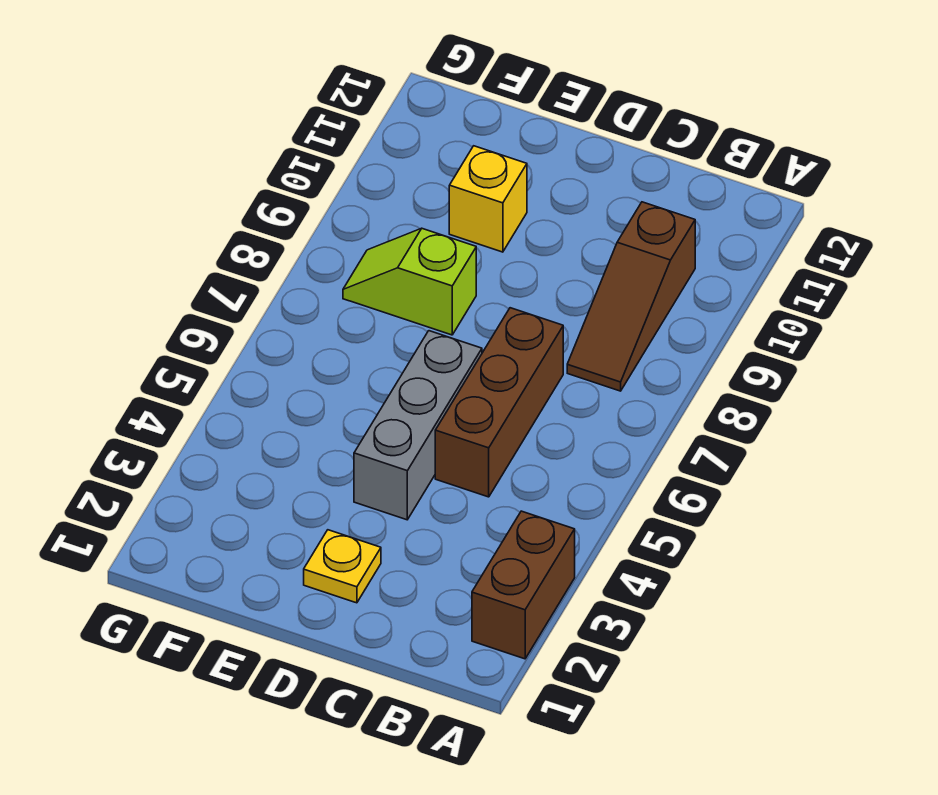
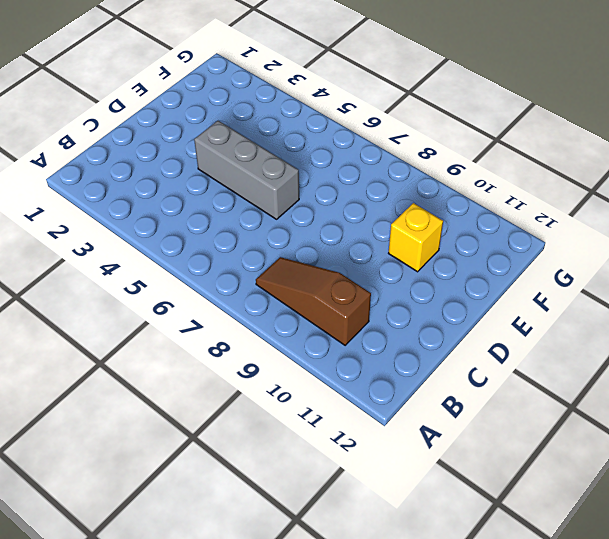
none -> brown 1x2 brick [472,511,575,659]
none -> brown 1x3 brick [435,308,563,497]

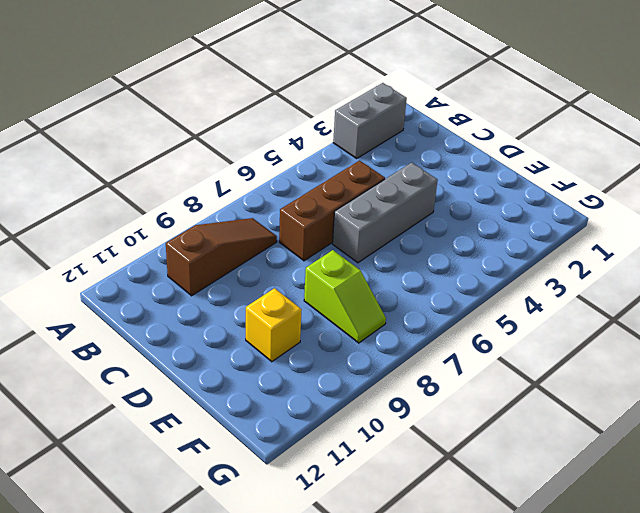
grey 1x2 brick [333,83,407,158] -> brown 1x2 brick [472,511,575,659]
none -> yellow 1x1 plate [304,530,381,603]

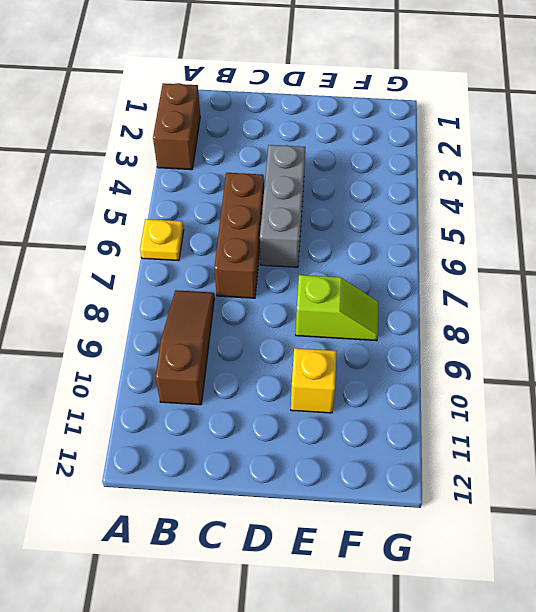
yellow 1x1 plate [140,219,184,261] -> yellow 1x1 plate moved to [304,530,381,603]

